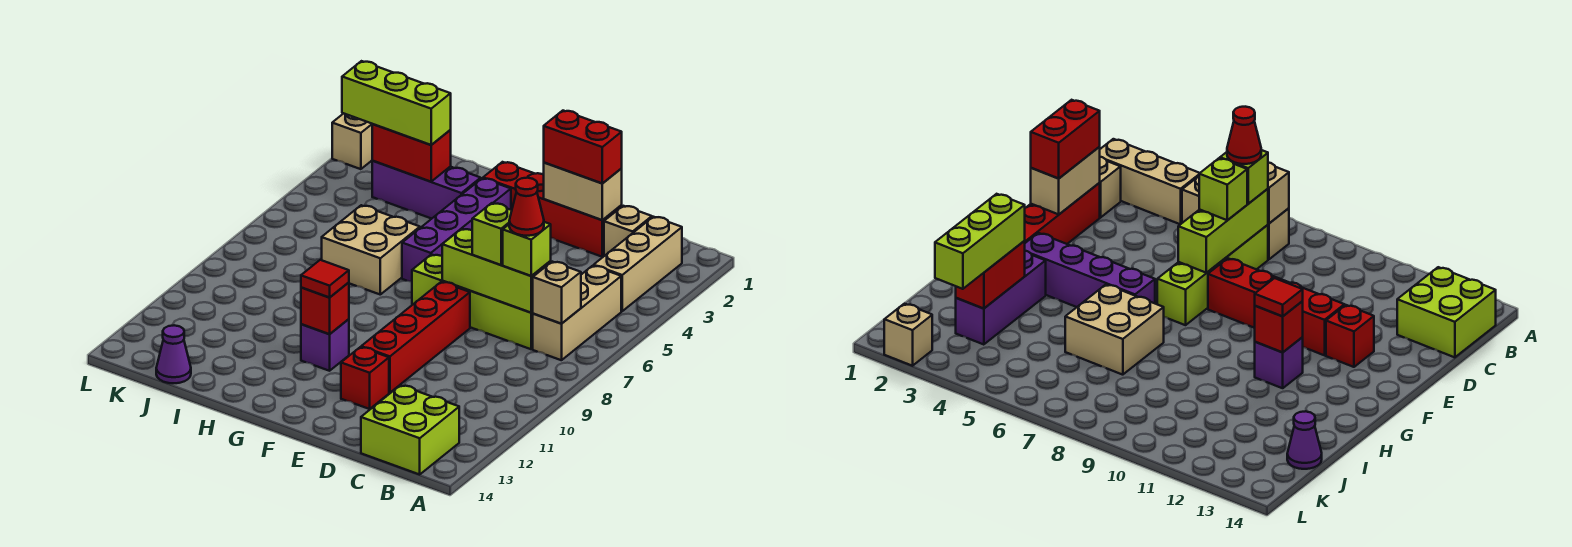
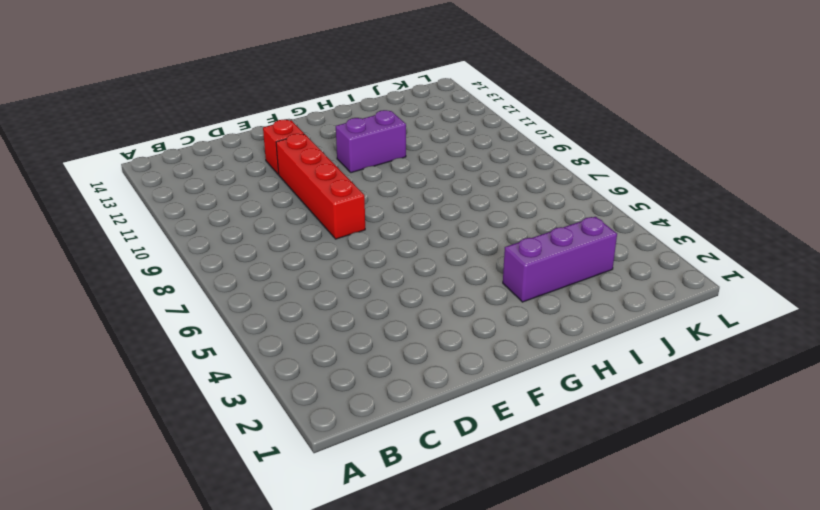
purple 1x2 brick [336,110,406,173] -> purple 1x1 brick [301,319,349,371]
none -> tan 1x3 brick [594,217,682,311]
none -> tan 1x3 brick [533,266,621,360]
none -> lime 2x2 brick [361,385,459,474]

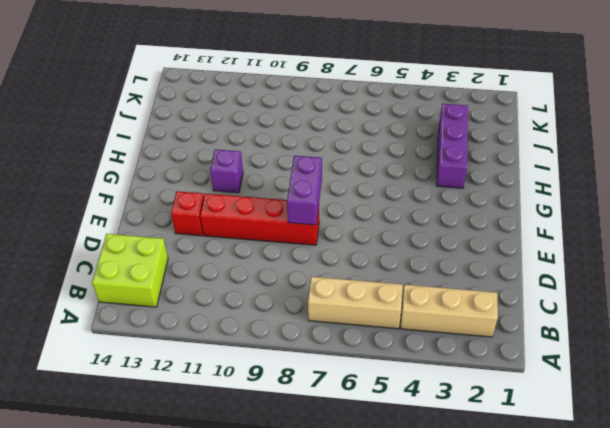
purple 1x2 brick [287,156,322,225] -> none
none -> tan 1x1 brick [604,206,652,256]
none -> lime 1x4 brick [412,255,533,349]
none -> red 1x4 brick [483,162,622,257]

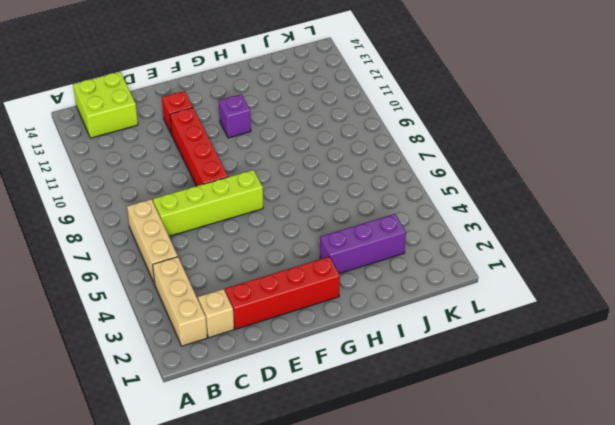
none -> purple 1x4 brick [402,178,511,282]
none -> tan 2x2 brick [322,205,420,294]
none -> purple 1x1 cone [156,325,191,383]

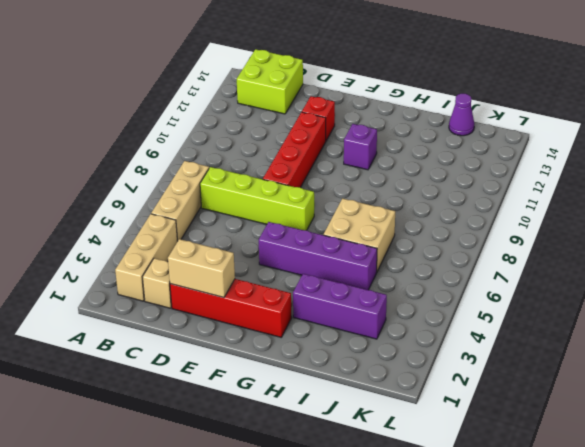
purple 1x4 brick [259,222,377,290] -> purple 1x4 brick turned to [402,178,511,282]
none -> tan 1x1 brick [332,113,372,169]
none -> tan 1x1 brick [533,262,581,324]
none -> lime 1x3 brick [442,229,551,313]

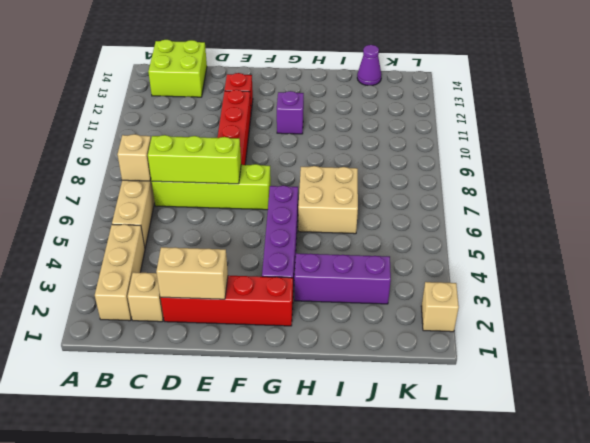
none -> red 1x1 brick [301,282,349,334]
none -> red 1x2 brick [372,124,451,182]
none -> lime 1x1 brick [503,222,551,276]

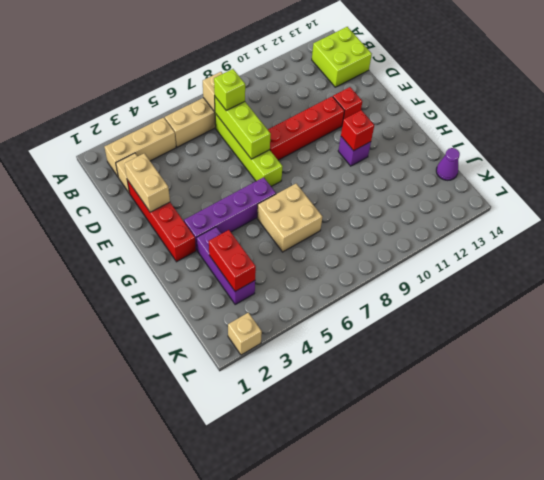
none -> red 1x2 brick [544,111,622,183]
none -> lime 1x1 brick [472,203,512,265]
none -> red 1x1 tile [301,260,349,298]

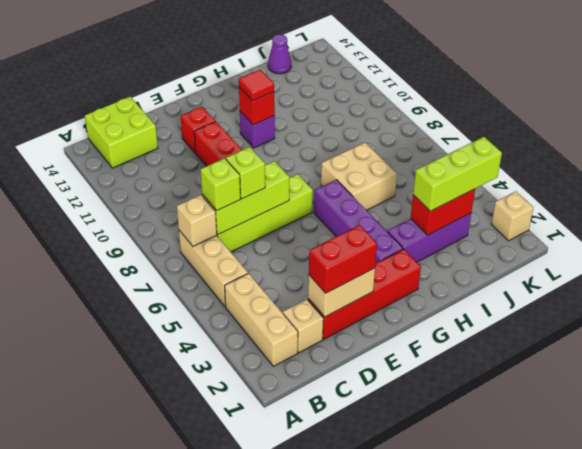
none -> red 1x1 cone [509,178,544,236]

